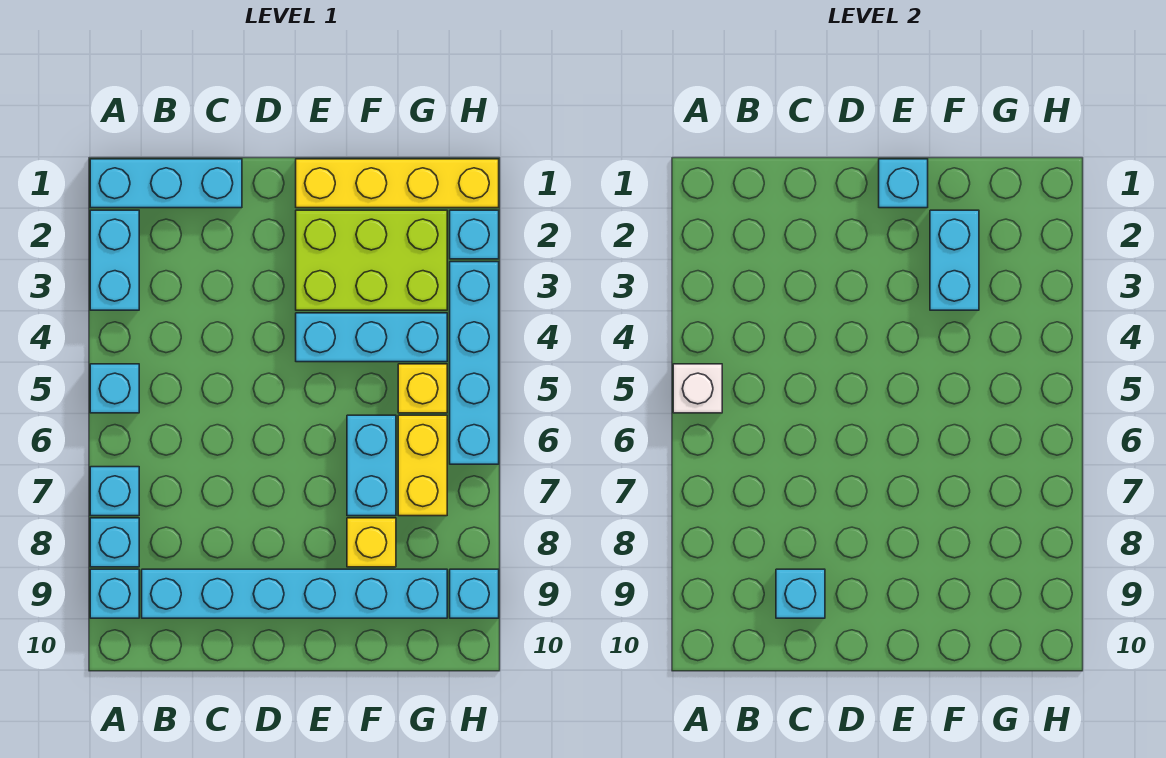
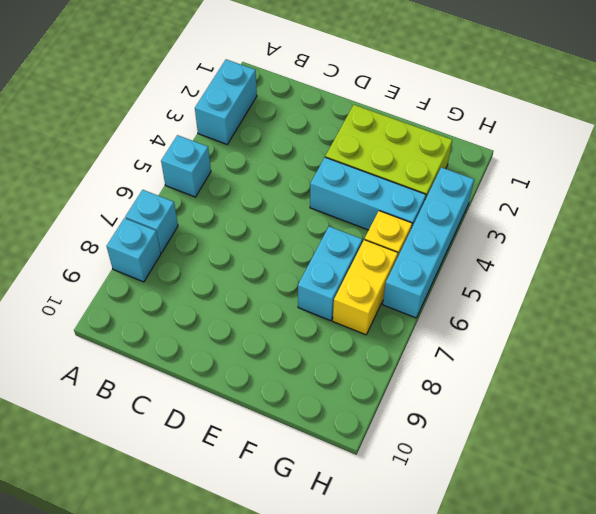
none -> cyan 1x3 brick [90,159,242,208]
none -> cyan 1x1 brick [90,569,139,618]
none -> cyan 1x6 brick [142,569,447,618]

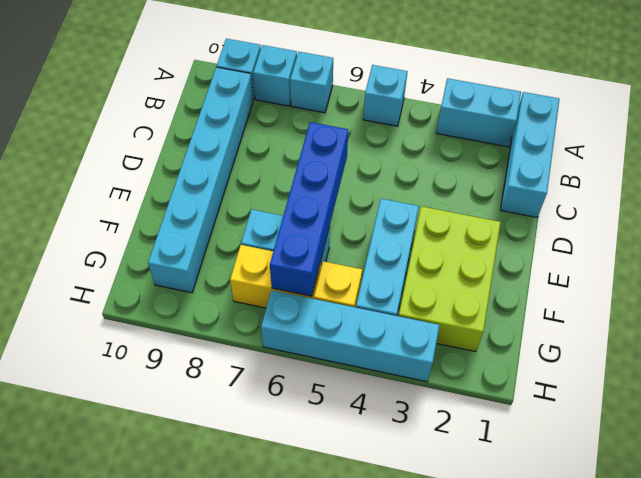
blue 1x4 brick [270,122,348,296] -> none
none -> yellow 1x4 brick [296,159,499,208]
none -> yellow 1x1 brick [347,518,396,567]
none -> cyan 1x1 brick [450,210,499,259]

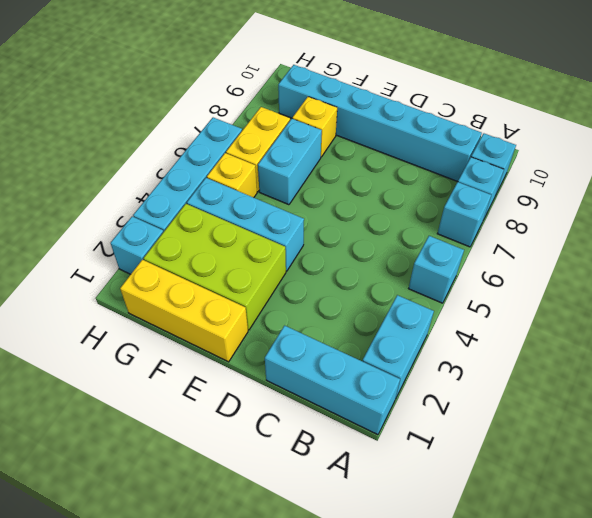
yellow 1x3 brick [120,260,248,362] -> yellow 1x4 brick [296,159,499,208]
none -> cyan 1x1 brick [450,569,499,618]
none -> white 1x1 brick [673,364,722,413]
none -> cyan 1x1 brick [776,569,825,618]

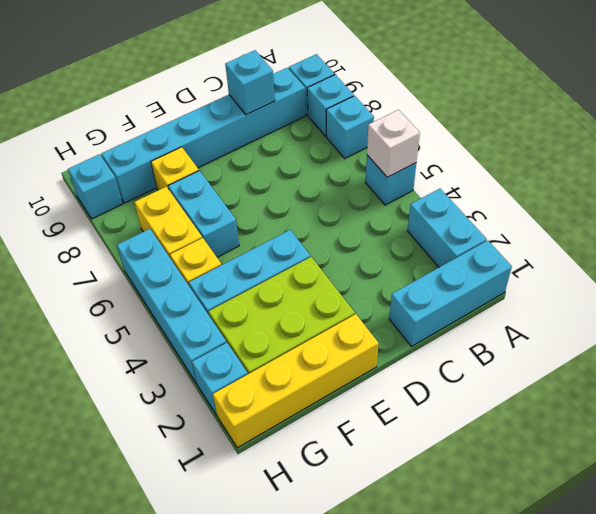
none -> cyan 1x1 brick [879,159,928,208]
none -> cyan 1x2 brick [930,210,979,310]

